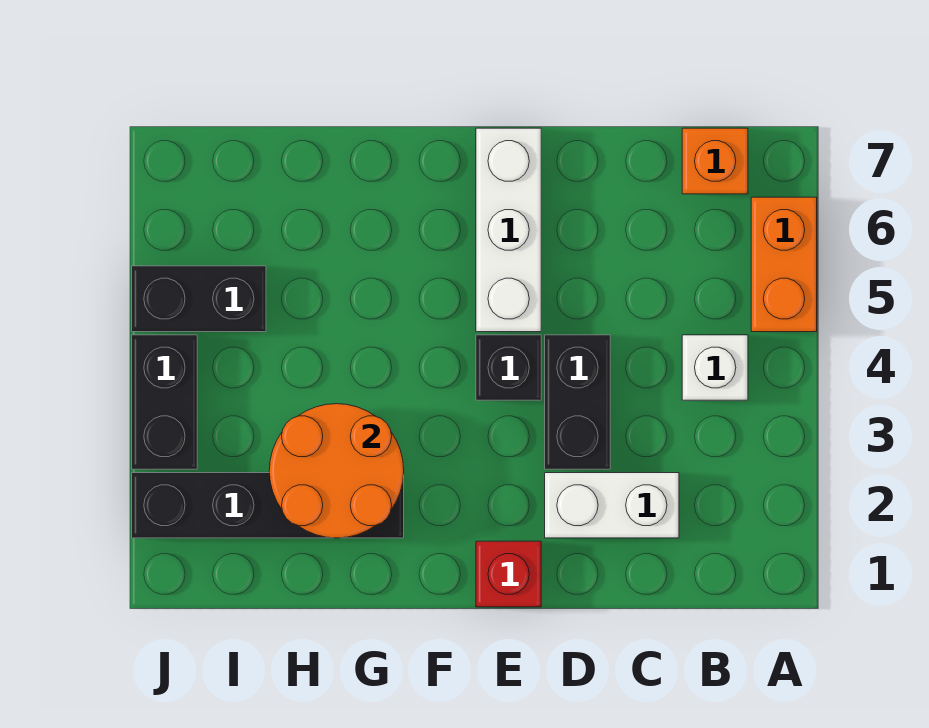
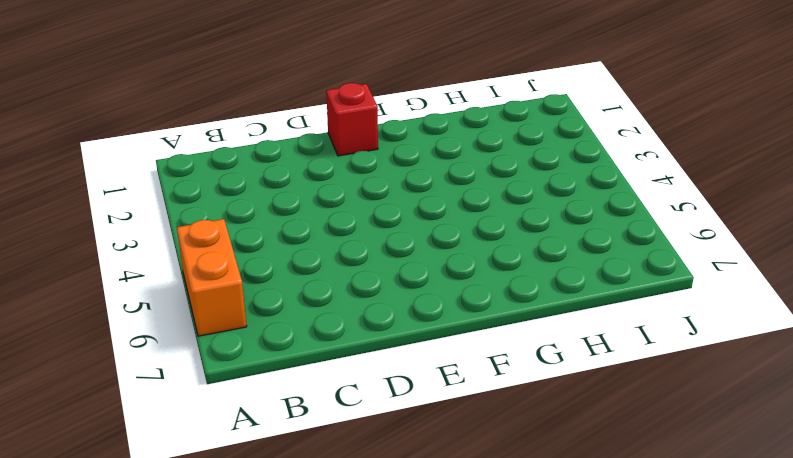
none -> white 1x1 brick [682,335,748,400]
none -> orange 1x1 brick [682,128,748,194]
none -> white 1x2 brick [545,473,679,538]

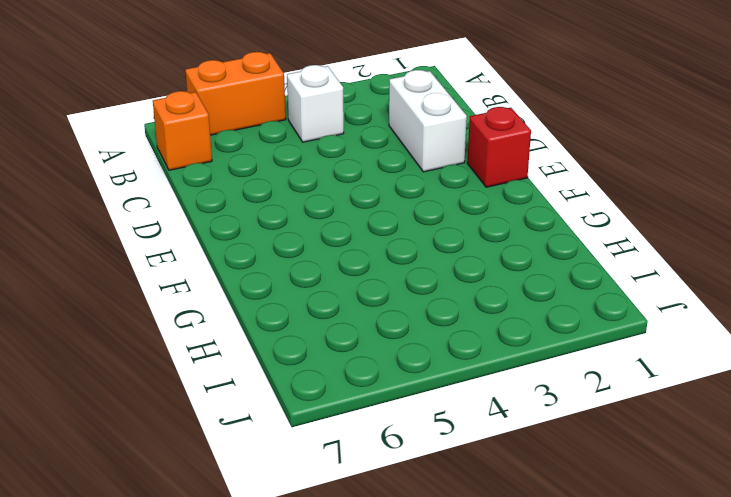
none -> black 1x2 brick [545,335,610,469]
none -> black 1x1 brick [476,335,541,400]
none -> white 1x3 brick [476,128,541,332]

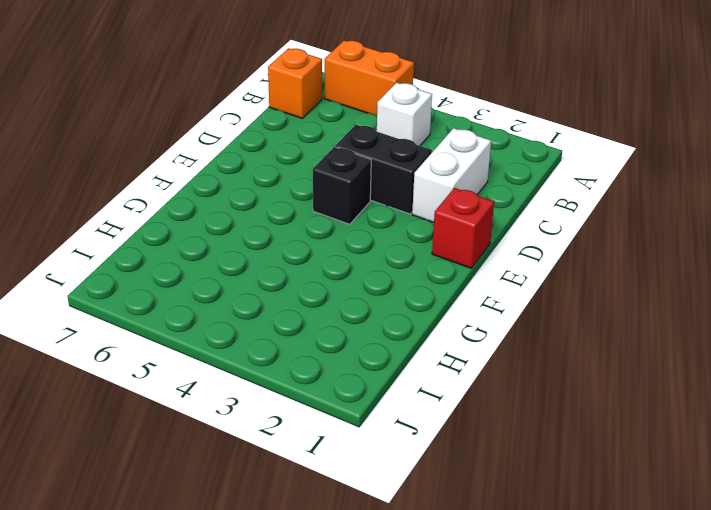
none -> white 1x3 brick [476,128,541,332]
none -> black 1x4 brick [132,473,404,538]
none -> black 1x2 brick [132,266,266,332]

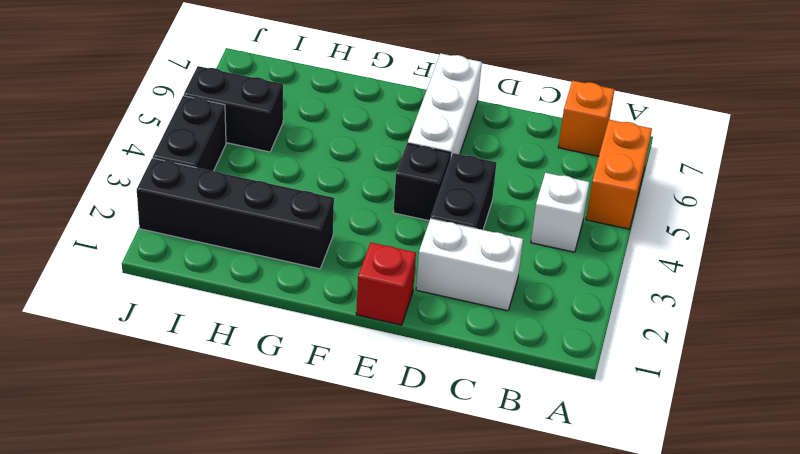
none -> orange 2x2 round brick [269,404,404,538]

